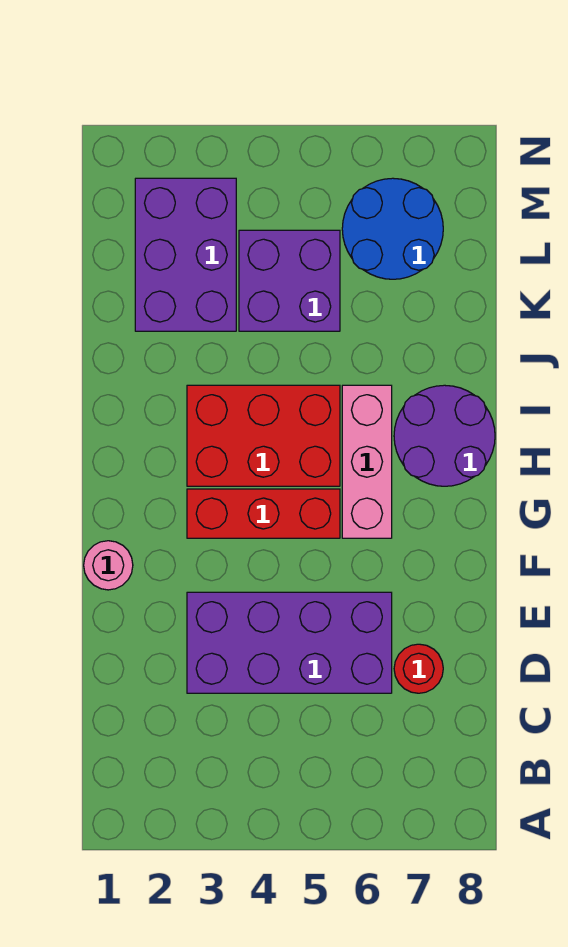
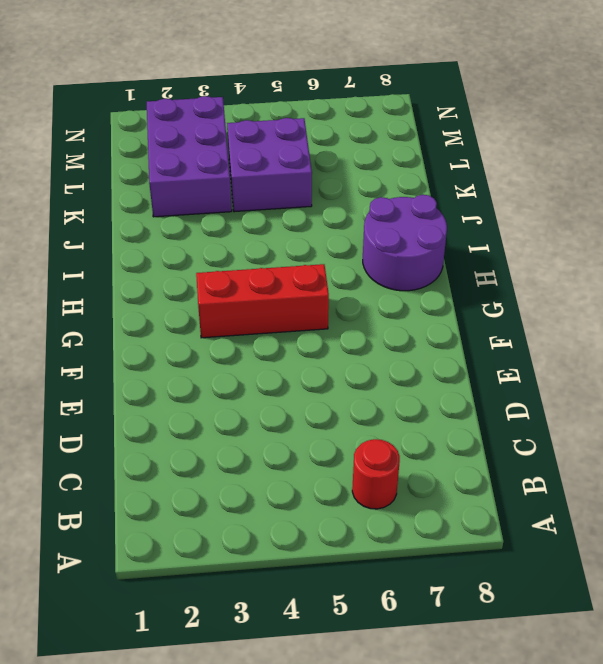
red 1x1 round brick [352,439,400,509] -> red 1x1 round brick moved to [394,644,443,693]
none -> purple 2x4 brick [187,592,392,693]
none -> pink 1x1 round brick [84,541,133,590]

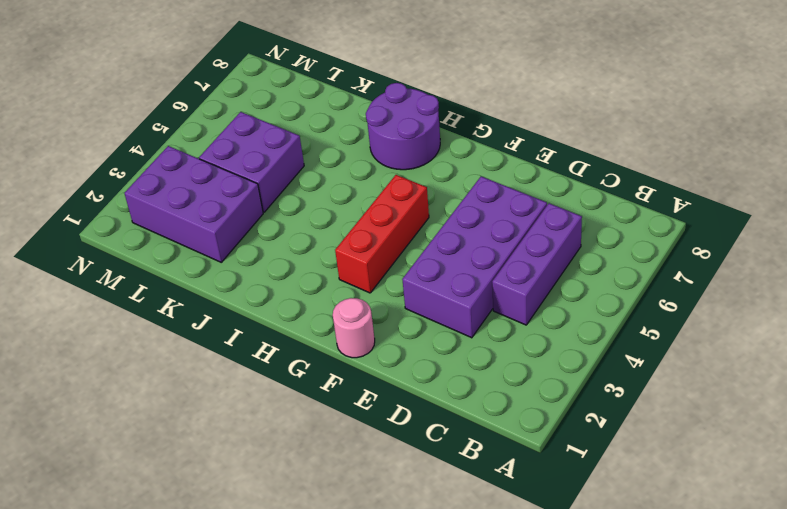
purple 1x3 brick [492,203,582,325] -> none
none -> red 1x1 round brick [394,644,443,693]
none -> pink 1x3 brick [342,385,392,538]

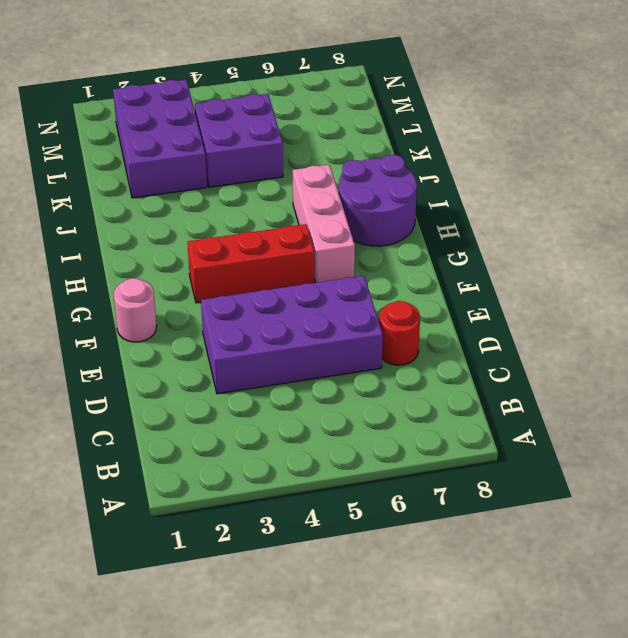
none -> red 2x3 brick [187,385,340,486]
none -> blue 2x2 round brick [342,178,443,279]

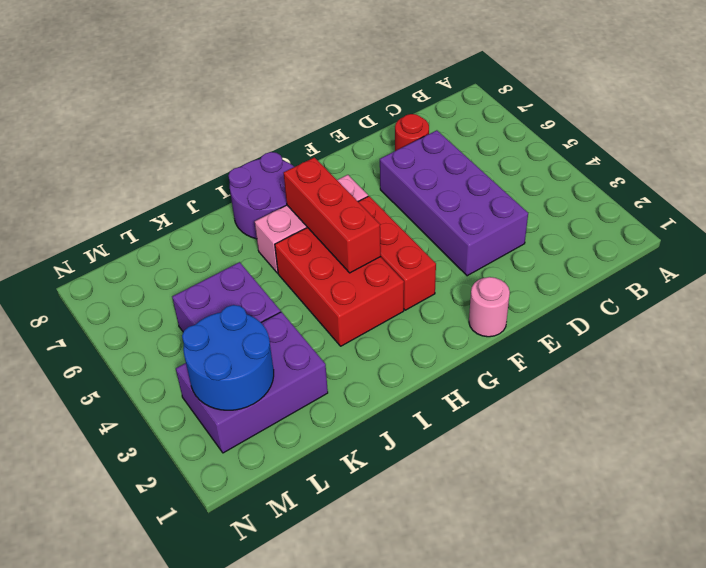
red 1x3 brick [284,157,381,273] -> none
blue 2x2 round brick [182,305,274,410] -> blue 2x2 round brick moved to [342,178,443,279]

